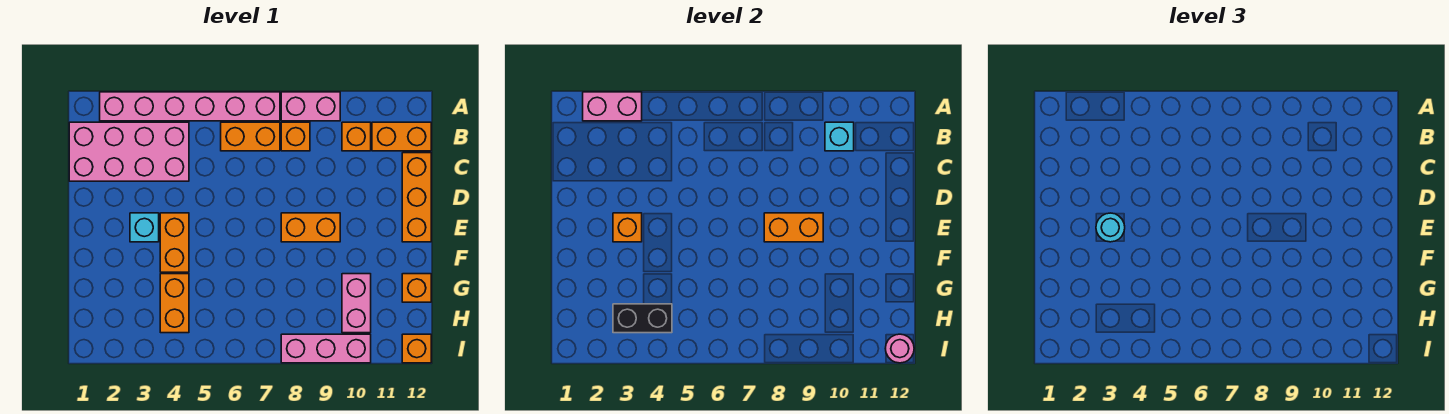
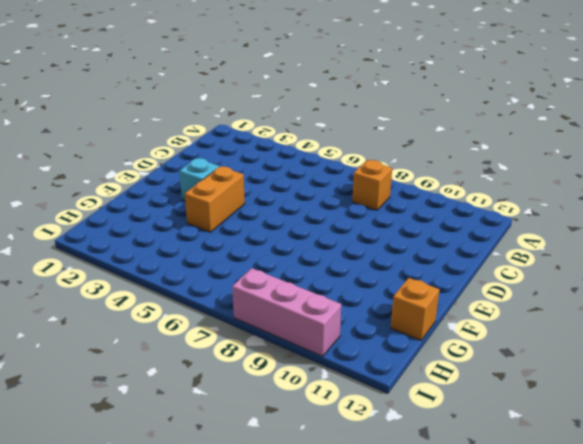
none -> pink 1x6 brick [100,92,280,121]
none -> pink 1x2 brick [281,92,340,121]
none -> pink 2x4 brick [69,122,189,181]

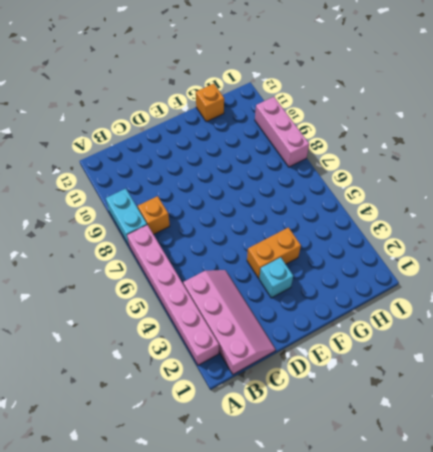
cyan 1x2 brick [106,189,147,245] -> pink 1x2 brick [281,92,340,121]
pink 2x4 slope [183,270,275,374] -> pink 2x4 brick [69,122,189,181]
none -> orange 1x2 brick [221,122,280,151]
none -> orange 1x1 brick [342,122,371,151]
none -> orange 1x2 brick [372,122,431,151]

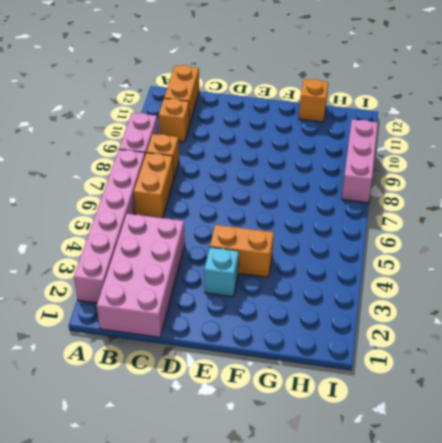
none -> orange 1x3 brick [402,153,431,242]
none -> orange 1x2 brick [281,213,340,242]
none -> orange 1x2 brick [160,274,189,333]

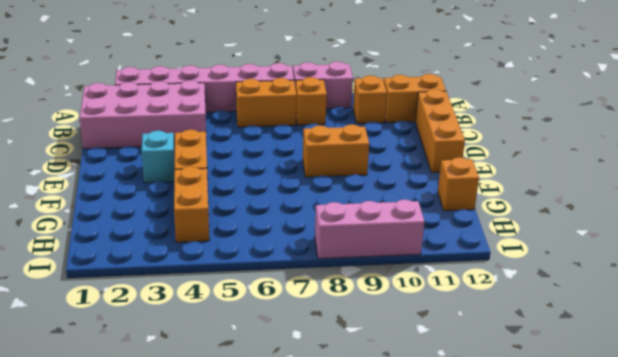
none -> pink 1x2 brick [342,274,371,333]
none -> orange 1x1 brick [402,334,431,363]
none -> pink 1x2 brick [583,92,642,121]

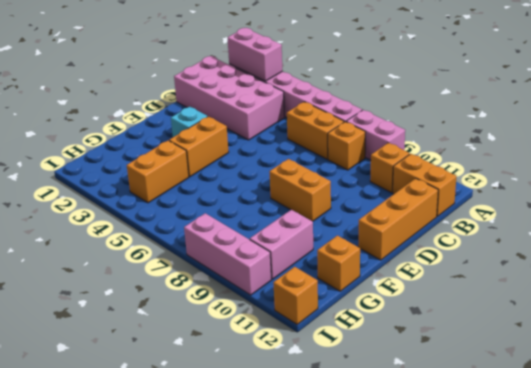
none -> cyan 1x1 brick [825,122,854,151]
none -> orange 1x1 brick [613,213,642,242]
none -> orange 1x2 brick [764,213,823,242]

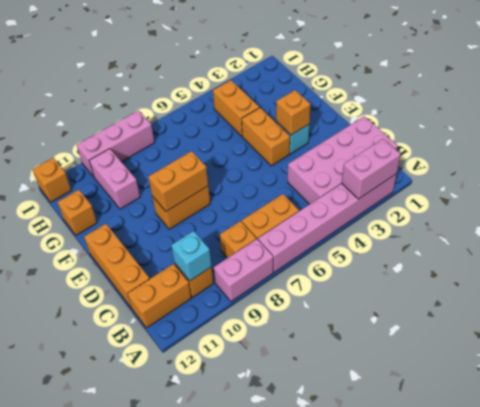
none -> black 1x2 brick [613,304,672,333]
none -> pink 1x1 round brick [885,334,914,363]
none -> cyan 1x1 round brick [1096,213,1125,242]

